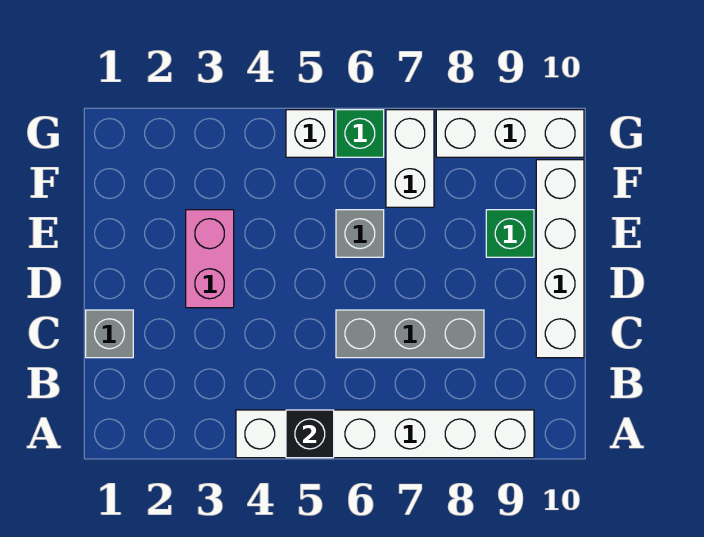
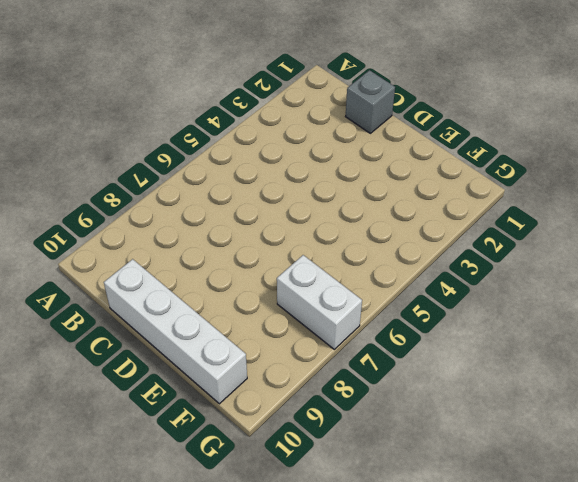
none -> white 1x6 brick [236,410,534,458]
none -> grey 1x3 brick [336,310,484,358]
none -> pink 1x2 brick [186,210,234,308]

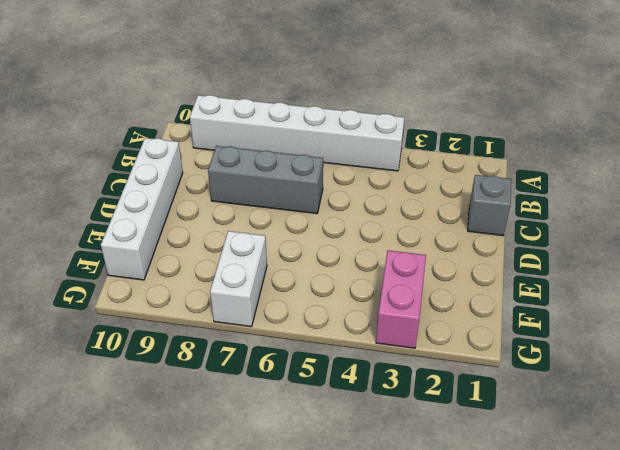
pink 1x2 brick [376,250,426,348] -> pink 1x2 brick moved to [186,210,234,308]
none -> grey 1x1 brick [336,210,384,257]
none -> green 1x1 brick [486,210,534,257]
none -> white 1x1 brick [286,110,334,157]

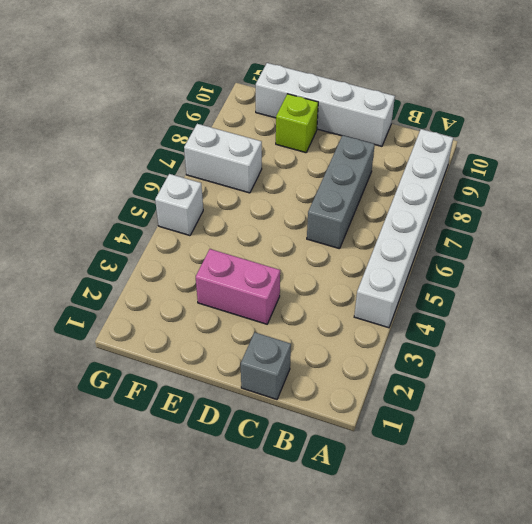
lime 1x1 brick [276,94,318,153] -> green 1x1 brick [486,210,534,257]
none -> grey 1x1 brick [336,210,384,257]
none -> green 1x1 brick [336,110,384,157]
none -> white 1x3 brick [436,110,584,157]

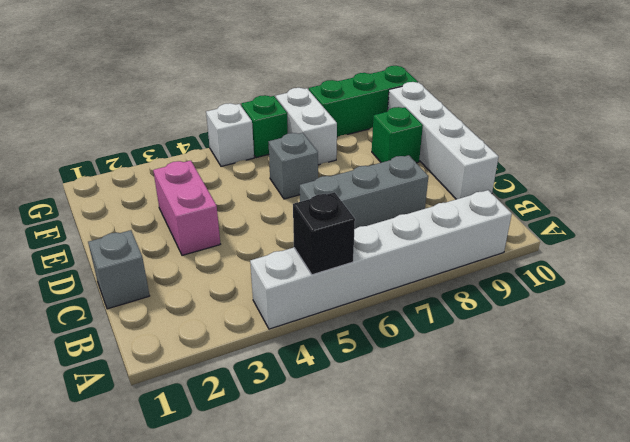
green 1x3 brick [309,66,418,137] -> white 1x3 brick [436,110,584,157]

